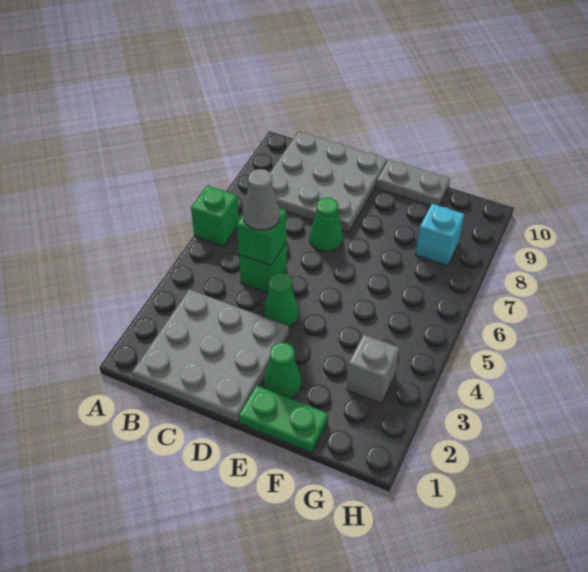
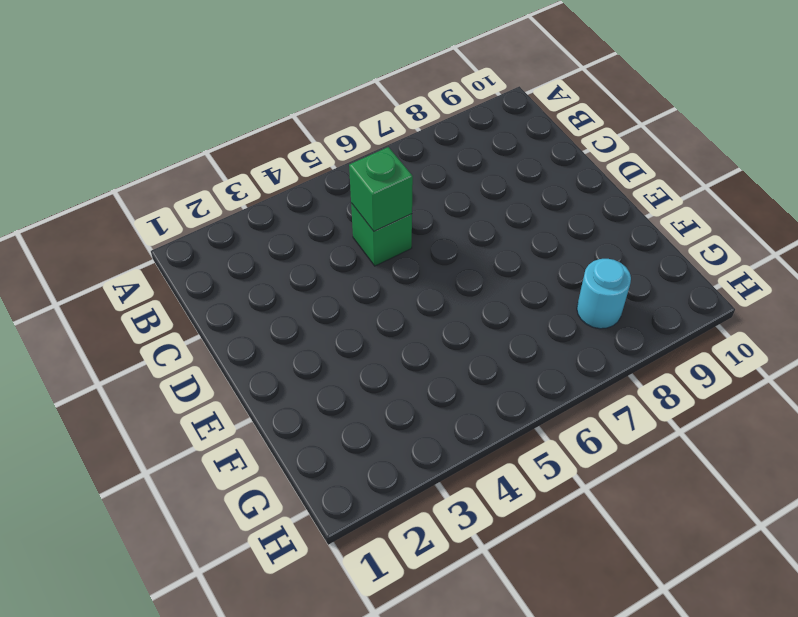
cyan 1x1 round brick [577,259,631,329] -> cyan 1x1 brick [416,204,464,266]
none -> green 1x1 brick [191,185,239,247]
none -> grey 3x3 plate [132,289,289,422]
none -> grey 3x3 plate [270,131,387,232]

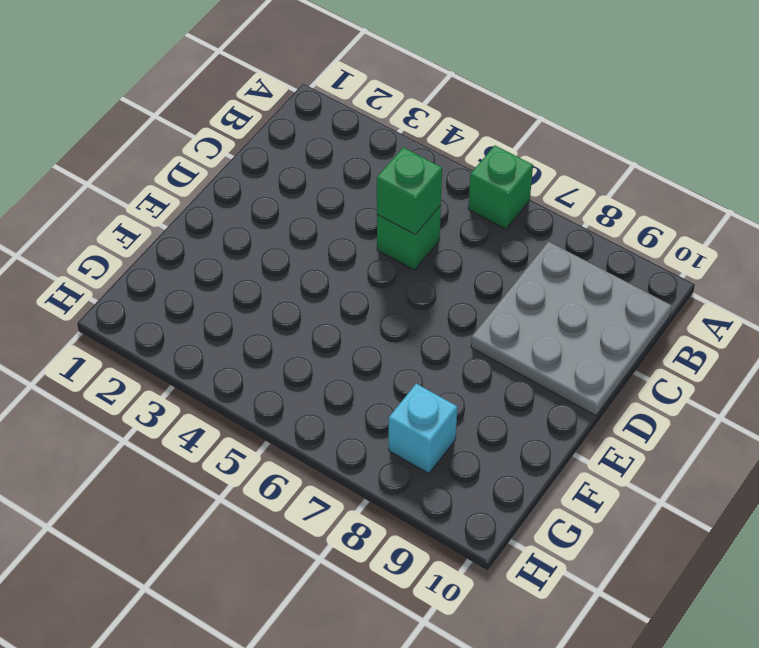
none -> grey 3x3 plate [132,289,289,422]
none -> green 1x1 cone [263,272,299,327]
none -> green 1x1 cone [310,198,343,252]

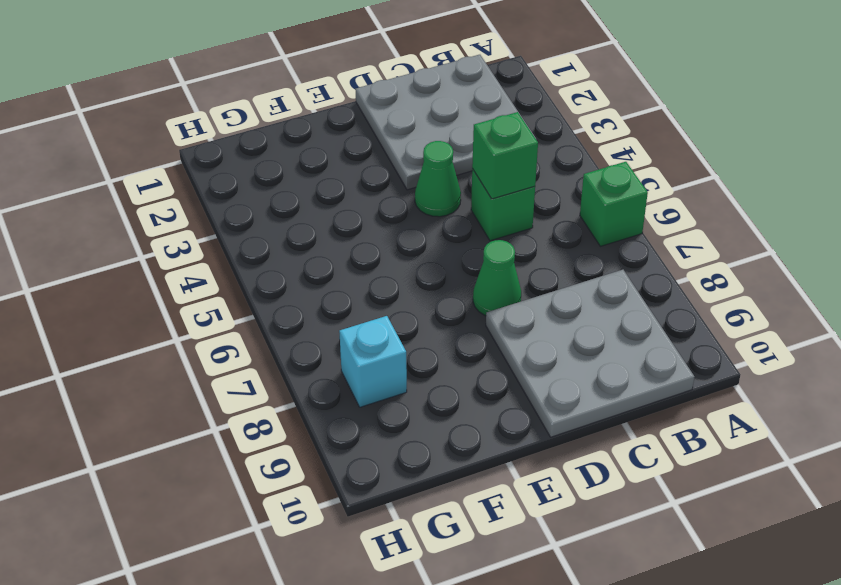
none -> green 1x2 plate [239,385,328,453]
none -> green 1x1 cone [264,342,301,399]
none -> grey 1x2 plate [376,159,450,206]

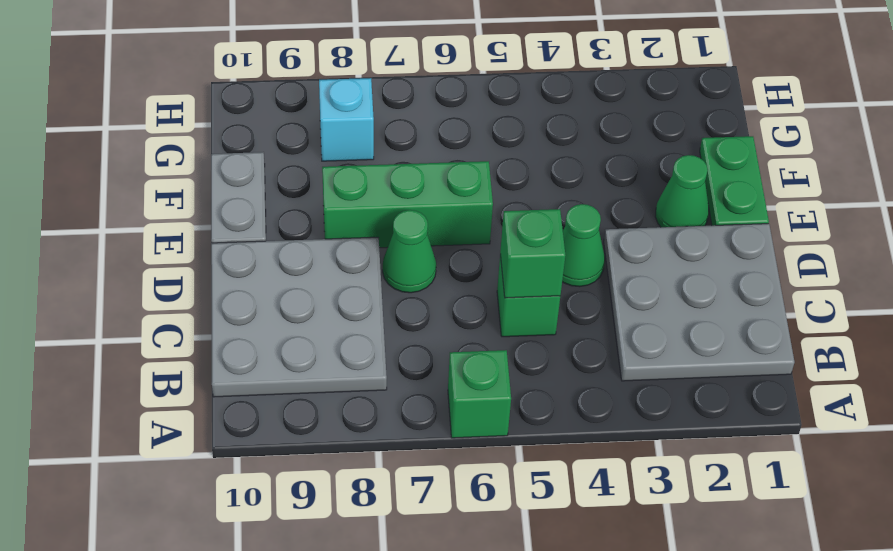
green 1x3 brick [322,161,493,248] -> none
none -> grey 1x1 brick [346,335,399,404]
none -> grey 1x1 cone [243,169,280,230]

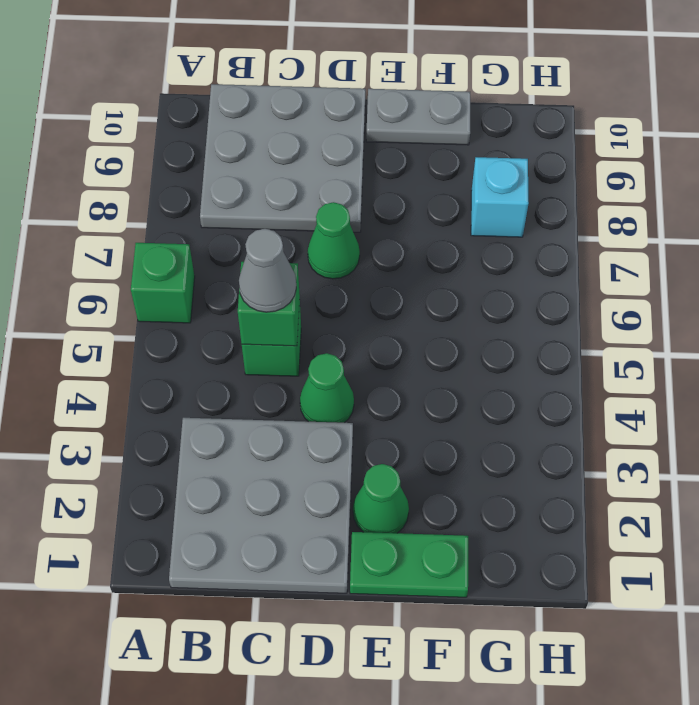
none -> grey 1x1 brick [346,335,399,404]

